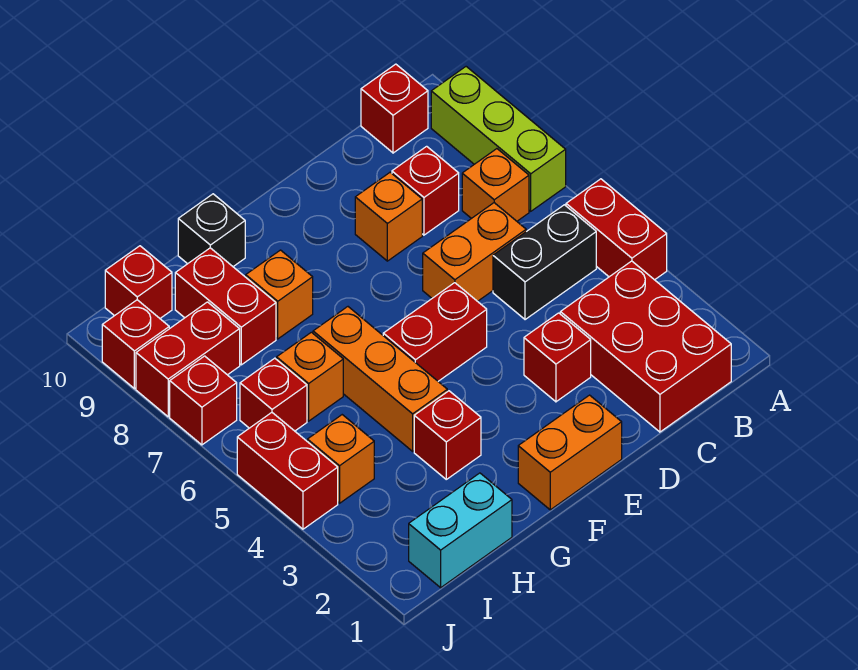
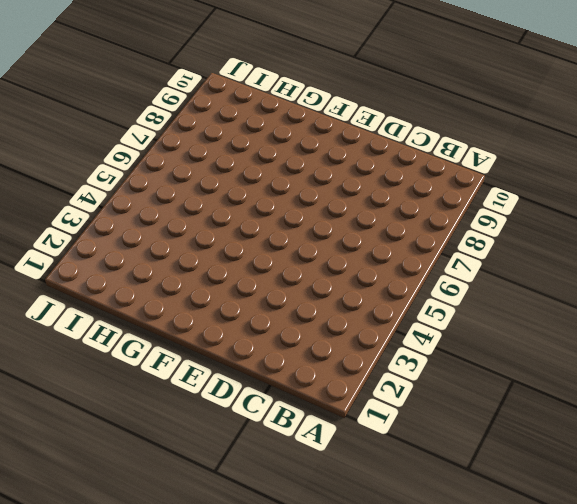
none -> red 1x2 brick [566,179,667,280]
none -> lime 1x3 brick [431,67,566,211]
none -> red 2x3 brick [560,261,731,432]

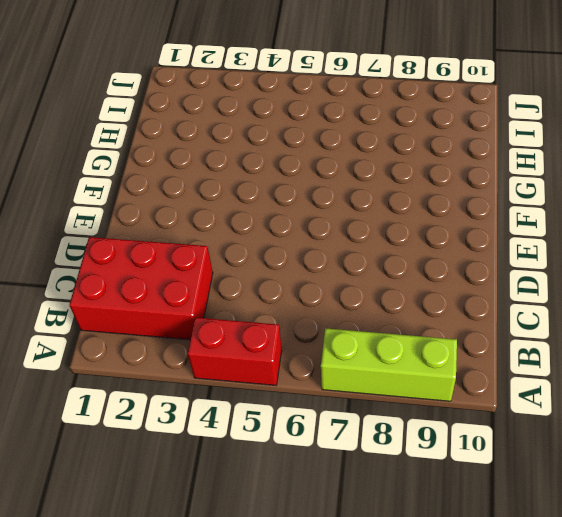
none -> black 1x2 brick [493,205,596,320]
none -> orange 1x1 brick [462,149,529,221]
none -> red 1x1 brick [361,64,428,153]

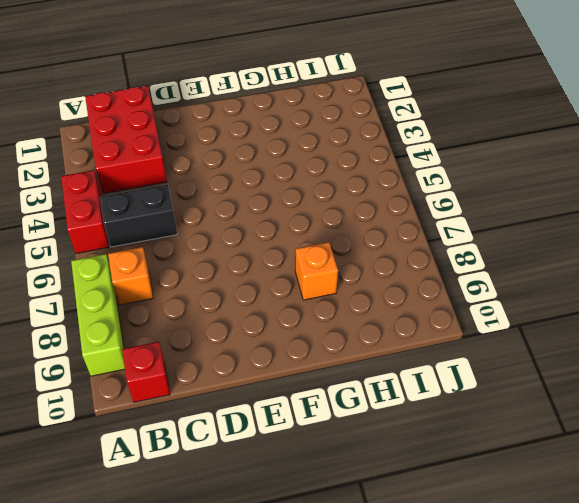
none -> orange 1x2 brick [423,203,526,301]
none -> red 1x1 brick [392,146,459,235]
none -> red 1x1 brick [524,313,591,402]

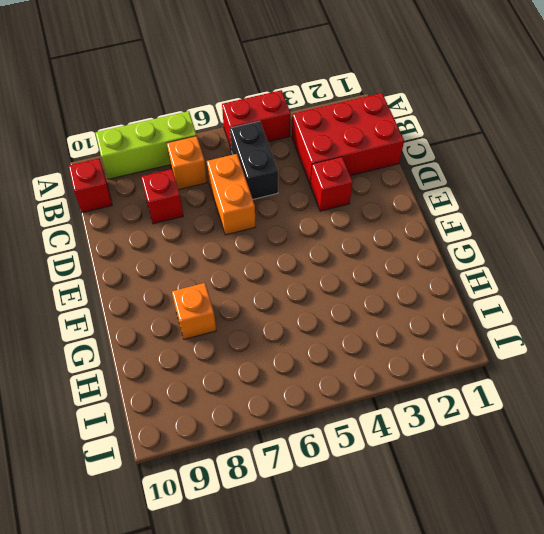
none -> orange 1x1 brick [355,172,422,261]
none -> orange 1x2 brick [518,395,622,510]
none -> red 1x2 brick [383,283,487,381]

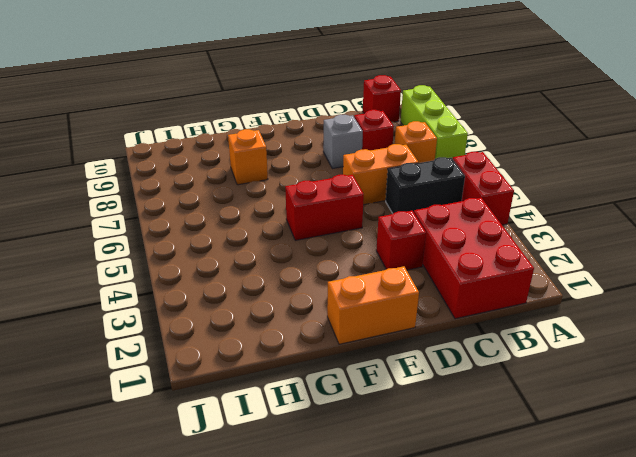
grey 1x1 brick [323,115,363,169] -> orange 1x1 brick [355,172,422,261]
none -> red 1x1 brick [414,391,481,479]
none -> orange 1x3 brick [313,307,447,451]
none -> black 1x1 brick [178,194,245,267]

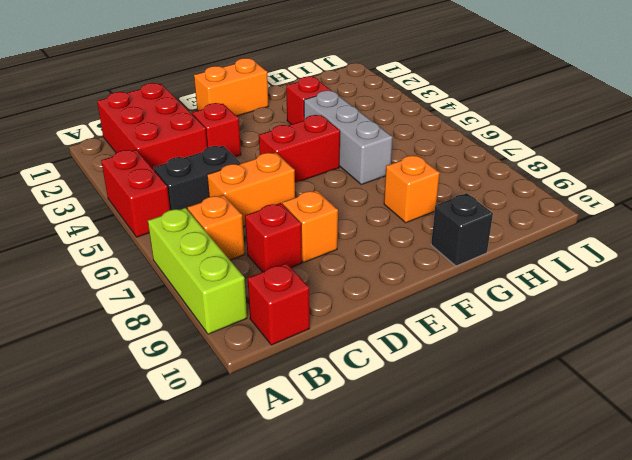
grey 1x3 brick [304,91,393,185] -> orange 1x3 brick [313,307,447,451]
none -> cyan 1x2 brick [409,473,512,588]
none -> orange 1x1 brick [277,332,343,421]
none -> red 1x2 brick [175,248,276,365]

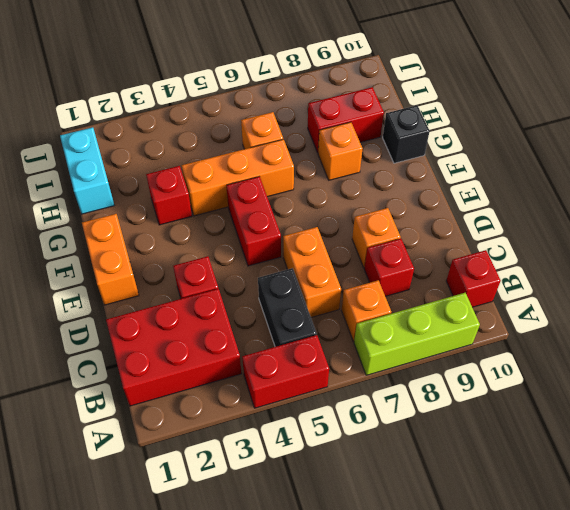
none -> orange 1x1 brick [307,415,374,503]
none -> red 1x1 brick [240,358,307,431]
none -> red 1x2 brick [136,302,240,417]

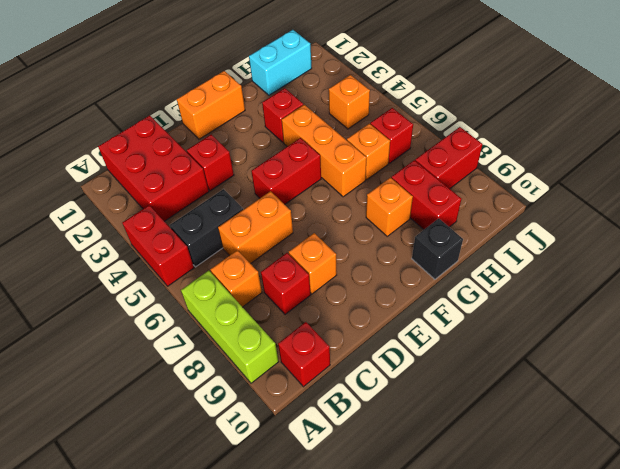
none -> red 1x1 brick [105,246,172,318]
none -> red 1x2 brick [237,413,338,529]
none -> red 1x1 brick [170,356,237,445]

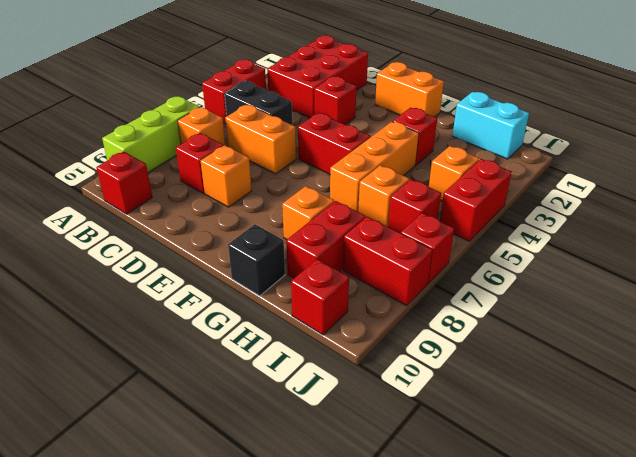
none -> red 1x1 brick [102,300,169,389]

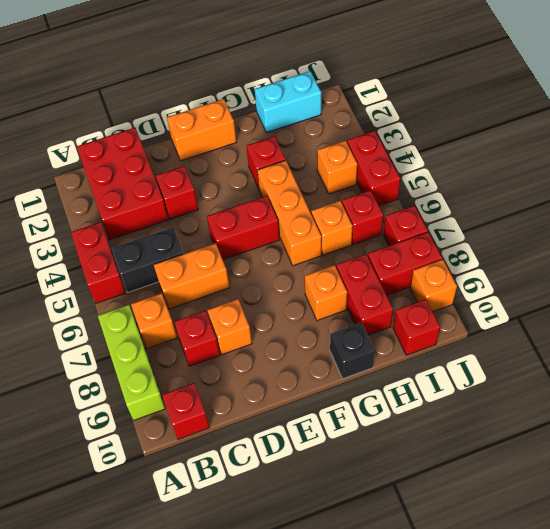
orange 1x1 brick [410,260,457,312] -> red 1x1 brick [102,300,169,389]

